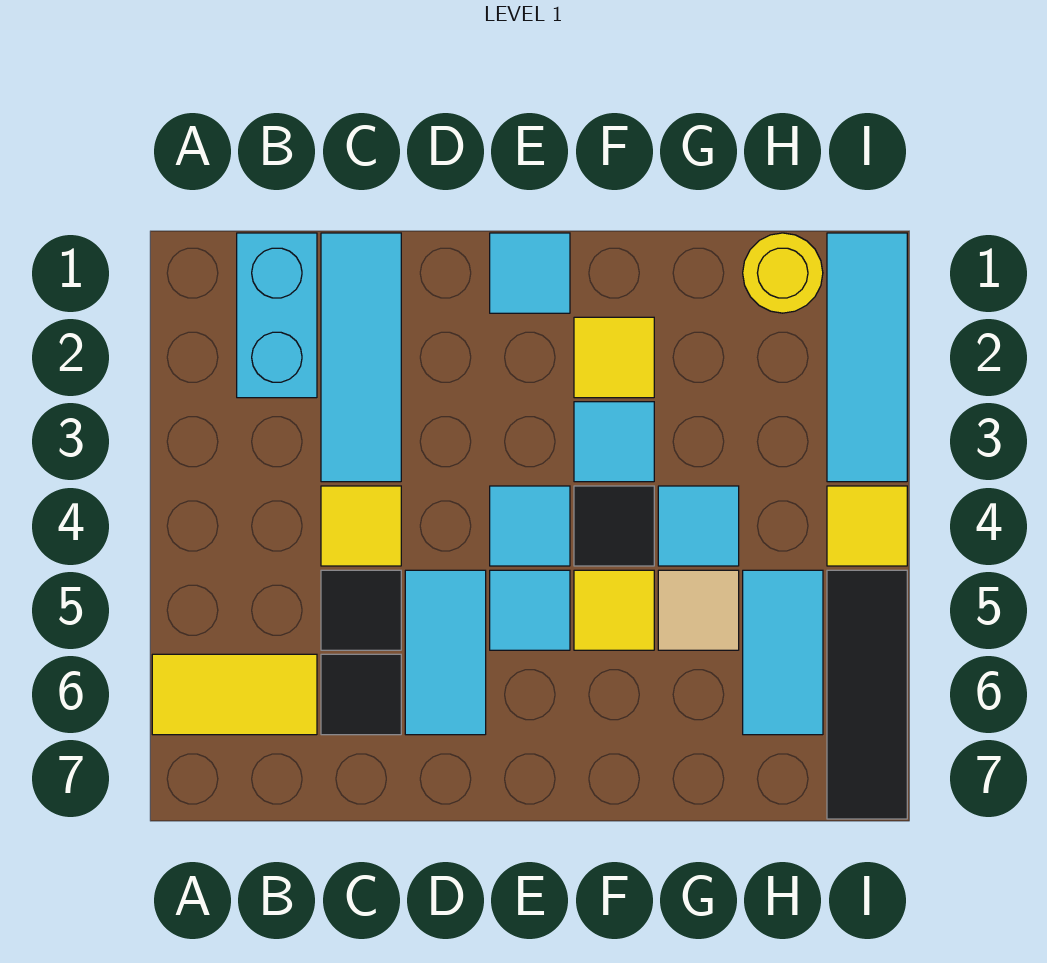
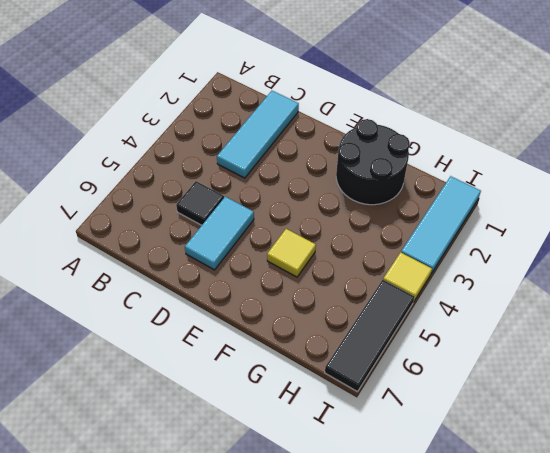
black 2x2 round brick [336,119,410,205] -> yellow 1x1 tile [574,317,654,398]
none -> yellow 1x2 tile [152,654,317,735]
none -> cyan 1x2 brick [237,233,317,398]
none -> yellow 1x1 tile [321,486,401,566]

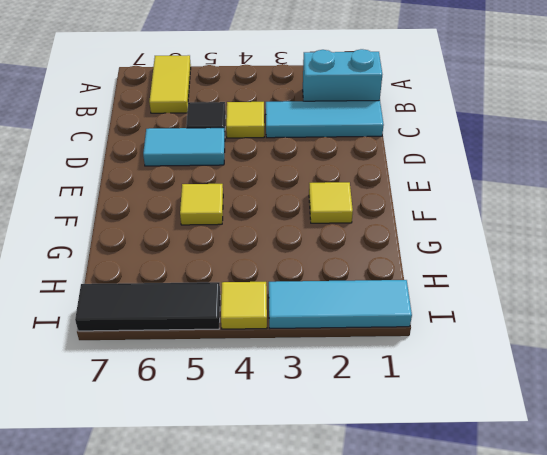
none -> black 1x1 tile [321,654,401,735]
none -> cyan 1x1 tile [490,233,570,313]
none -> cyan 1x1 tile [490,486,570,566]

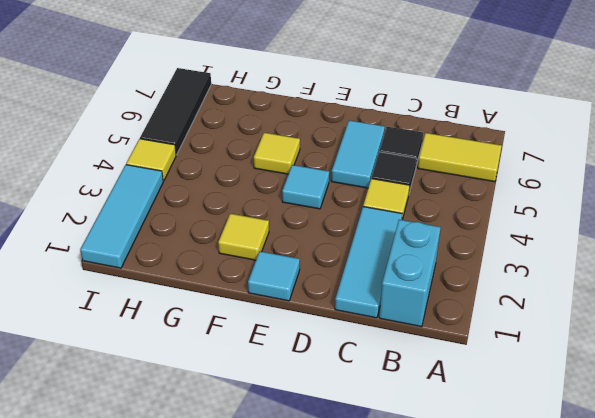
none -> cyan 1x1 tile [490,570,570,650]
none -> cyan 1x1 tile [574,402,654,482]
none -> black 1x1 tile [574,486,654,566]

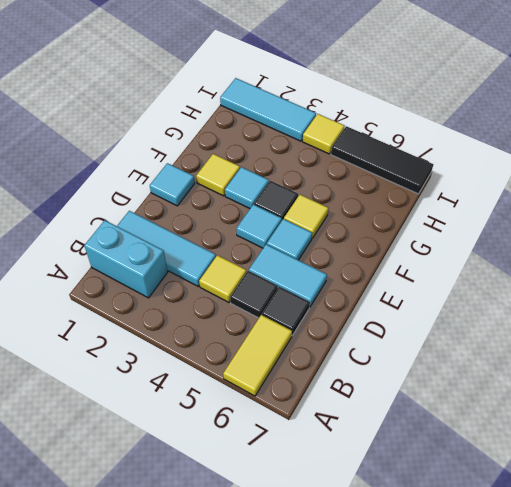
none -> cyan 1x1 tile [658,486,739,566]
none -> tan 1x1 tile [658,570,739,650]
none -> yellow 1x1 round brick [743,233,823,313]

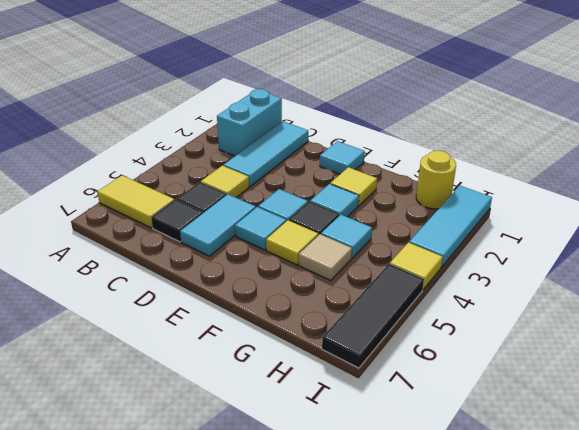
none -> cyan 1x2 tile [743,570,823,735]

